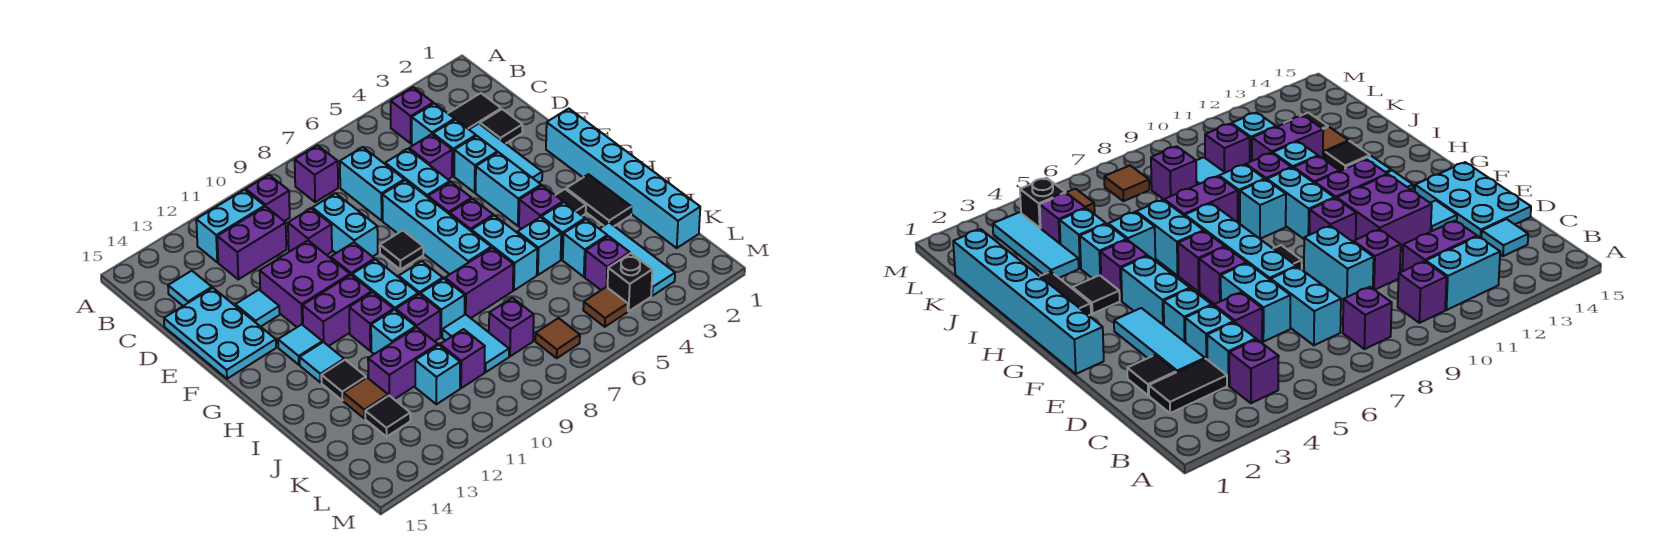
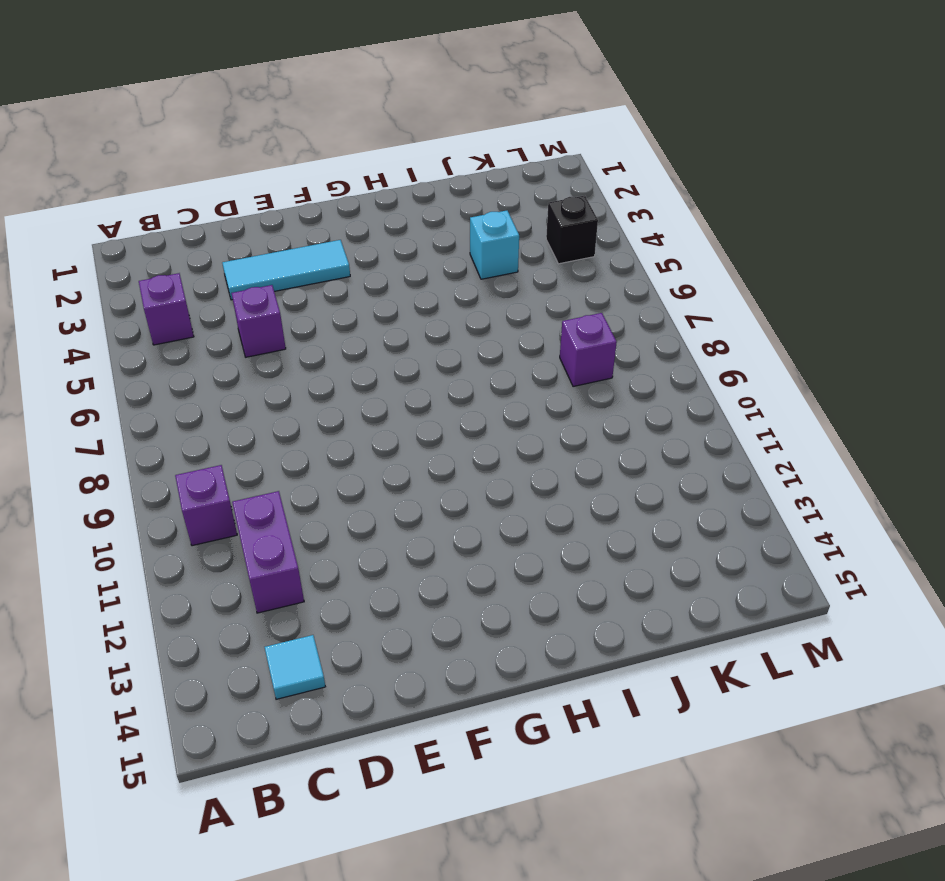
none -> purple 1x1 brick [295,145,338,202]
none -> cyan 1x2 brick [196,190,265,262]
none -> black 1x2 tile [448,93,501,129]
none -> cyan 1x1 brick [412,103,455,145]

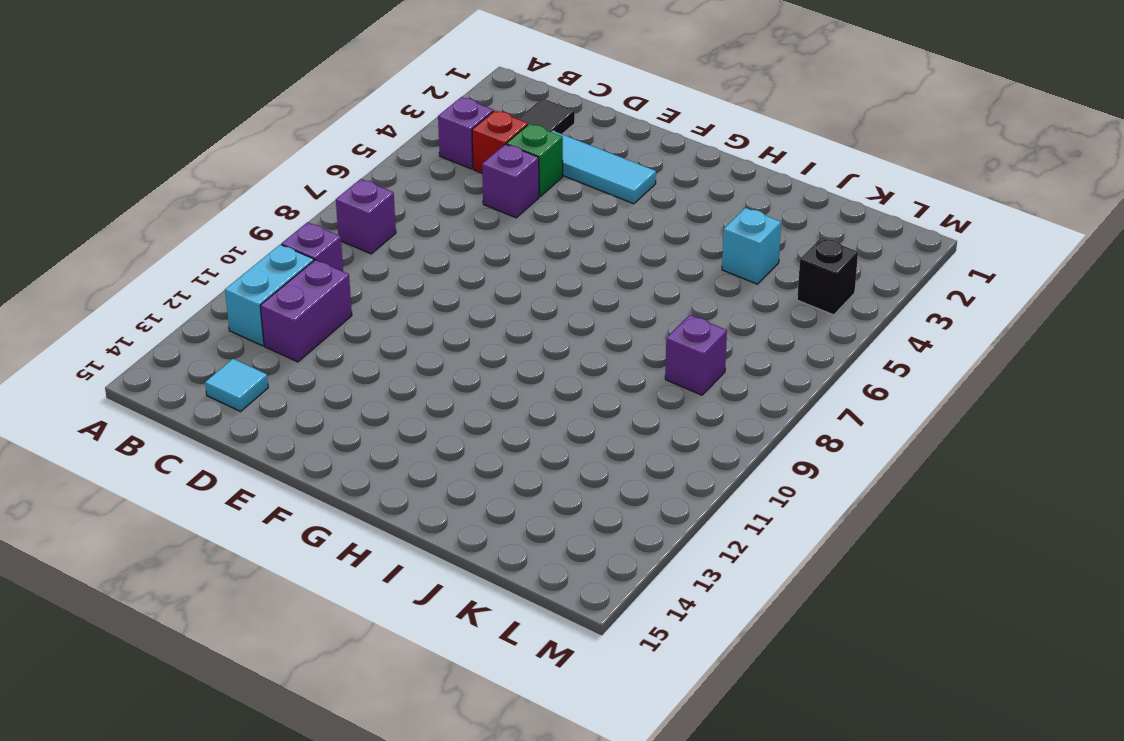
red 1x1 brick [472,110,528,173] -> cyan 1x1 brick [412,103,455,145]
green 1x1 brick [507,124,563,197] -> cyan 1x1 brick [433,120,476,176]
none -> cyan 1x2 brick [340,147,404,220]
none -> black 1x1 tile [480,109,523,144]
none -> cyan 1x2 brick [385,149,450,197]
none -> cyan 1x2 brick [312,193,378,257]

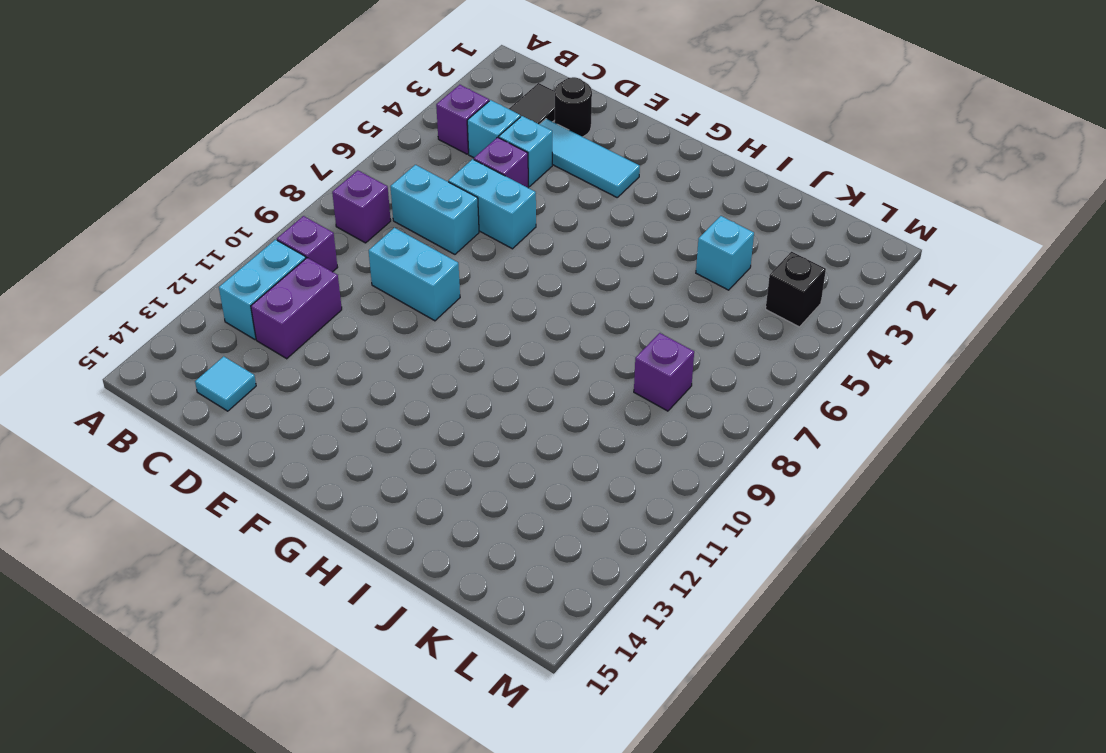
black 1x1 round brick [555,77,592,137] -> black 1x1 tile [480,109,523,144]
none -> purple 1x1 brick [288,208,332,255]
none -> cyan 2x3 plate [164,288,276,379]
none -> cyan 1x1 brick [454,136,497,192]
none -> cyan 1x4 brick [382,180,491,274]

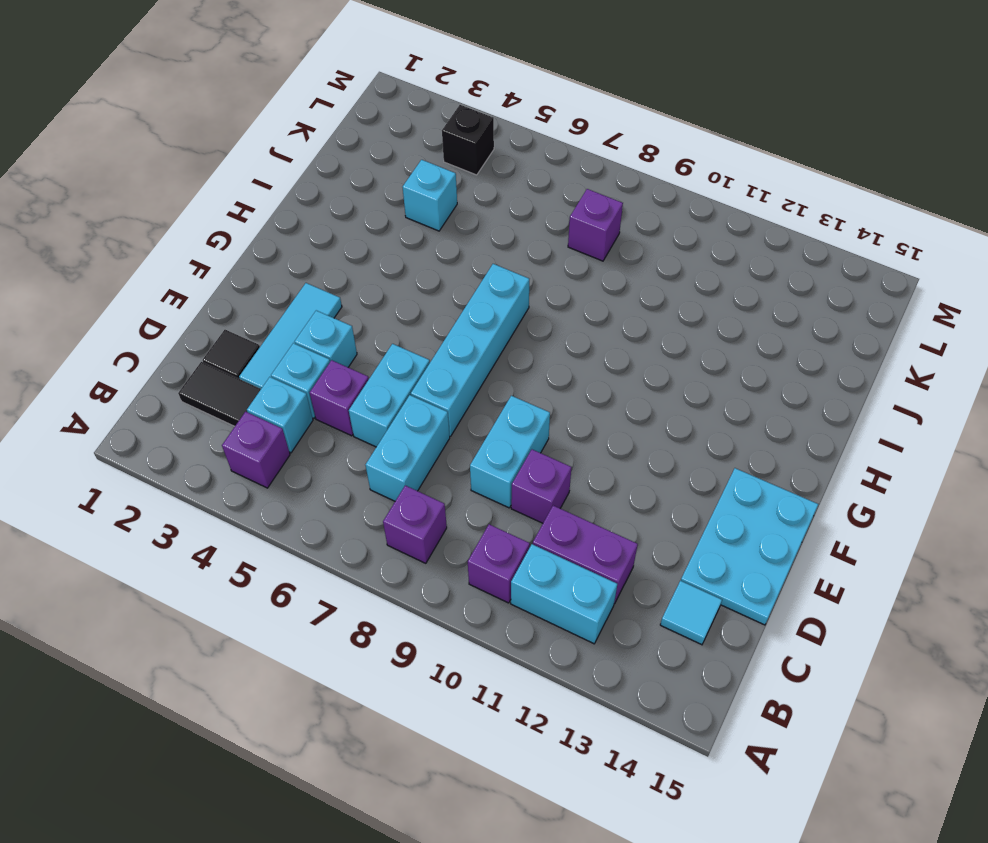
none -> purple 2x2 brick [260,241,350,327]
none -> cyan 1x1 tile [235,290,280,327]
none -> cyan 1x6 brick [546,109,700,248]
none -> cyan 1x2 brick [476,152,541,226]

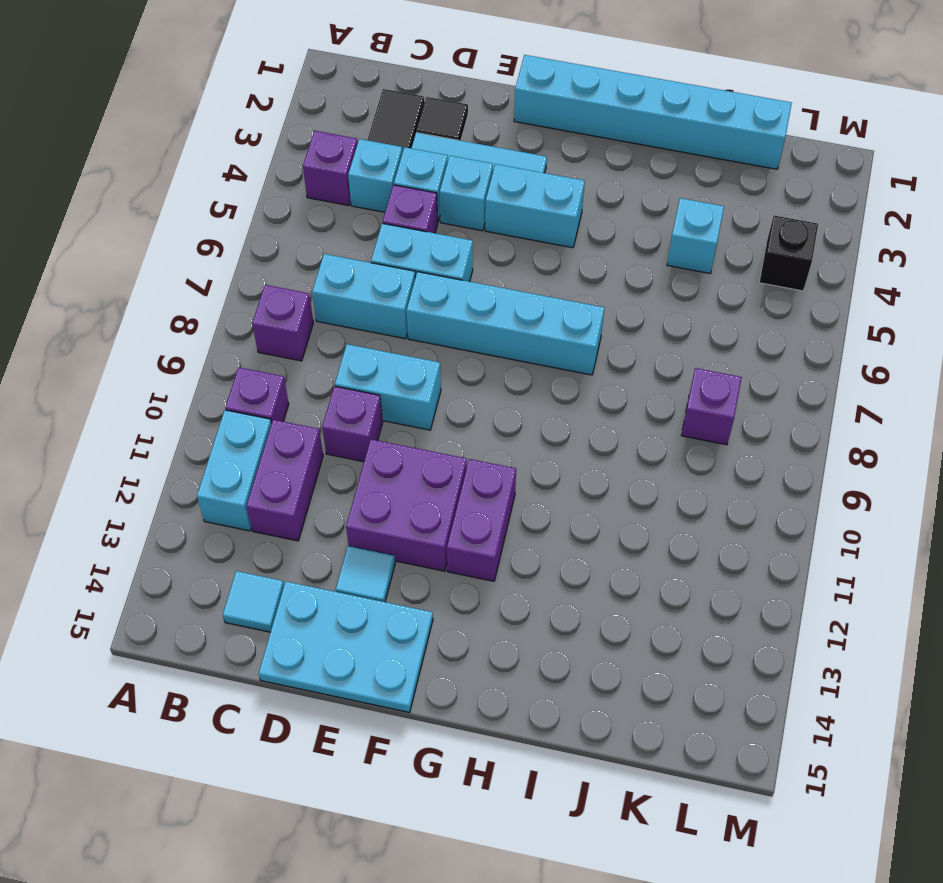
none -> purple 1x1 brick [428,182,472,214]
none -> black 1x1 tile [380,230,423,270]
none -> purple 1x1 brick [331,242,375,275]
none -> purple 1x1 brick [450,199,493,231]

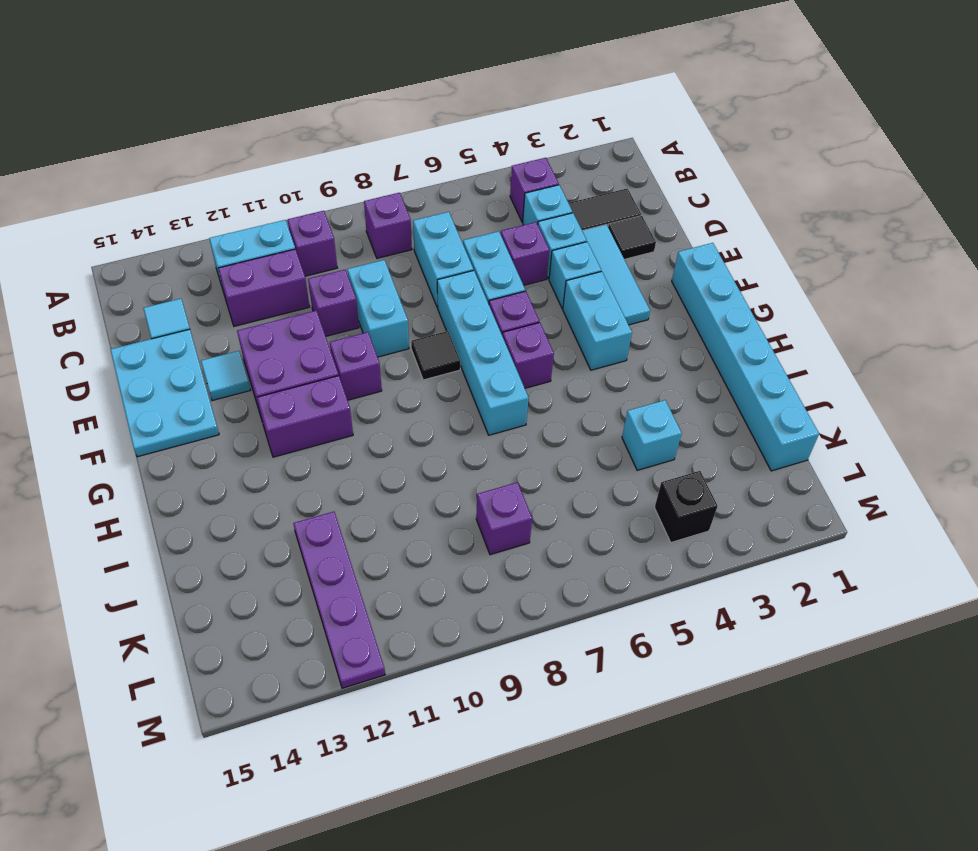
purple 1x4 plate [293,512,385,688] -> purple 1x2 brick [368,327,438,399]
none -> cyan 1x2 brick [352,259,418,310]
none -> cyan 1x1 tile [278,325,322,365]
none -> black 1x2 tile [566,174,631,226]
none -> black 1x1 tile [555,189,586,216]

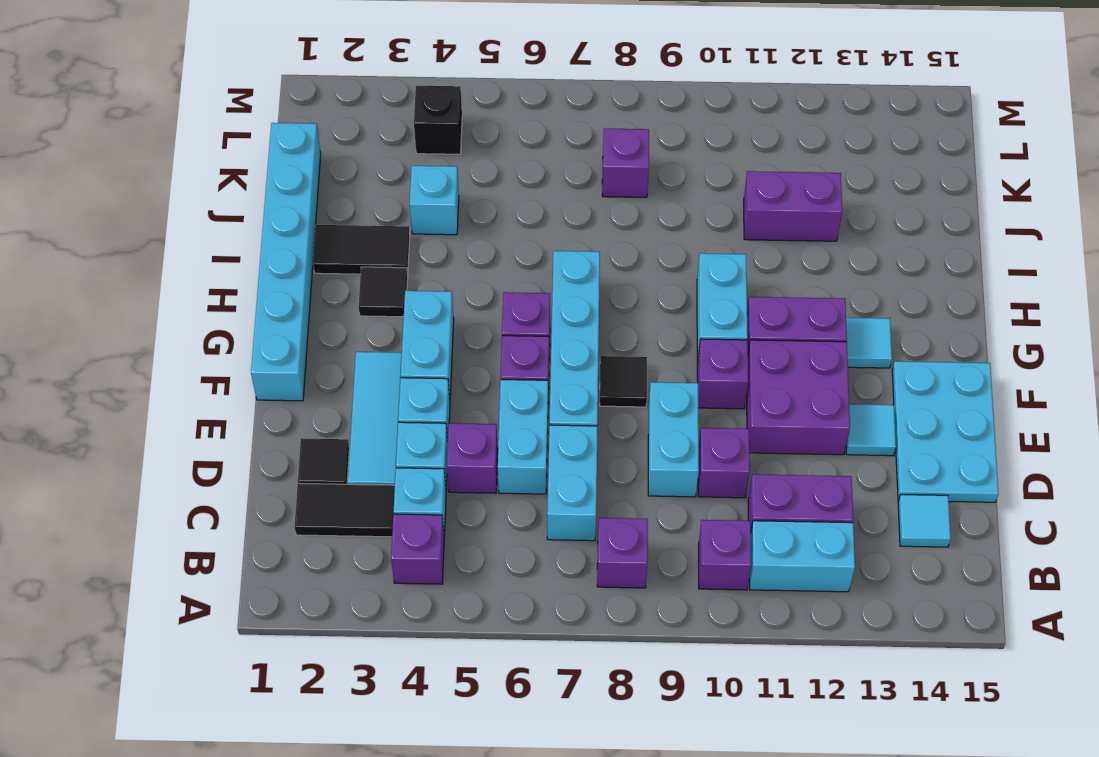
black 1x2 tile [313,225,410,275] -> black 1x2 tile turned to [566,174,631,226]
none -> purple 1x1 brick [519,186,563,229]
none -> cyan 1x2 brick [472,215,537,290]
none -> cyan 1x1 brick [399,261,443,294]
none -> purple 1x1 brick [349,292,394,351]

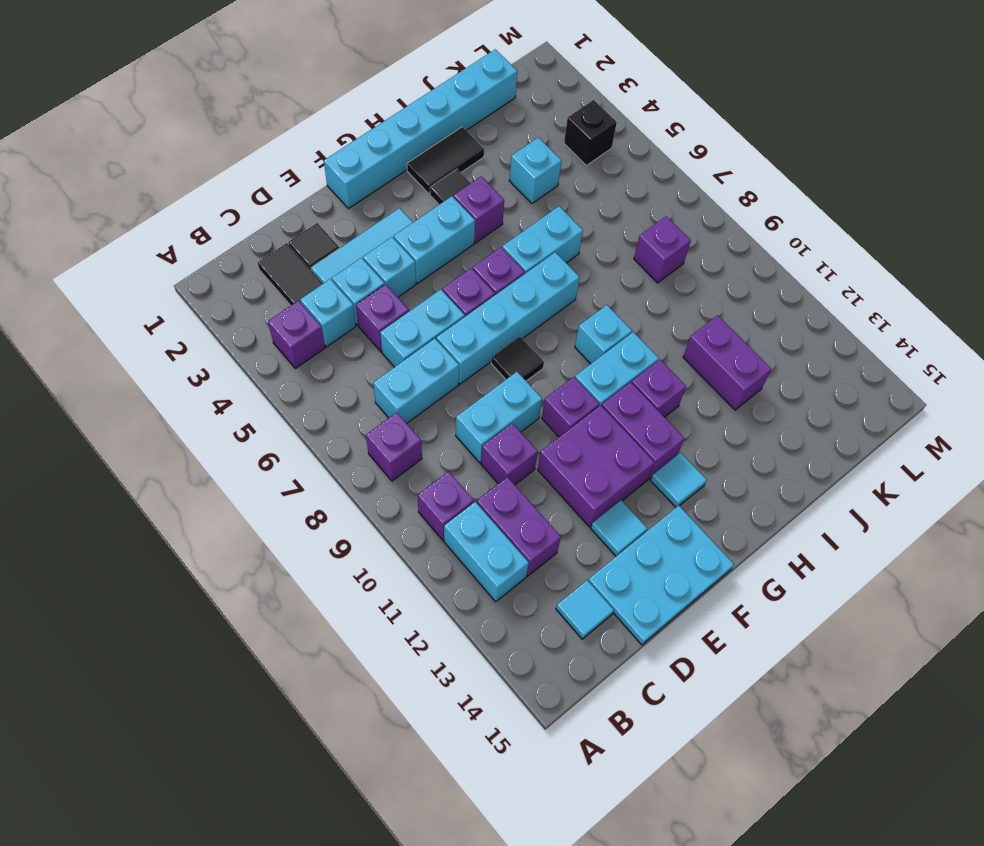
none -> cyan 1x1 tile [300,342,344,383]
none -> cyan 1x1 brick [541,202,585,260]
none -> cyan 1x1 brick [518,217,561,275]
none -> purple 1x2 brick [445,248,513,318]

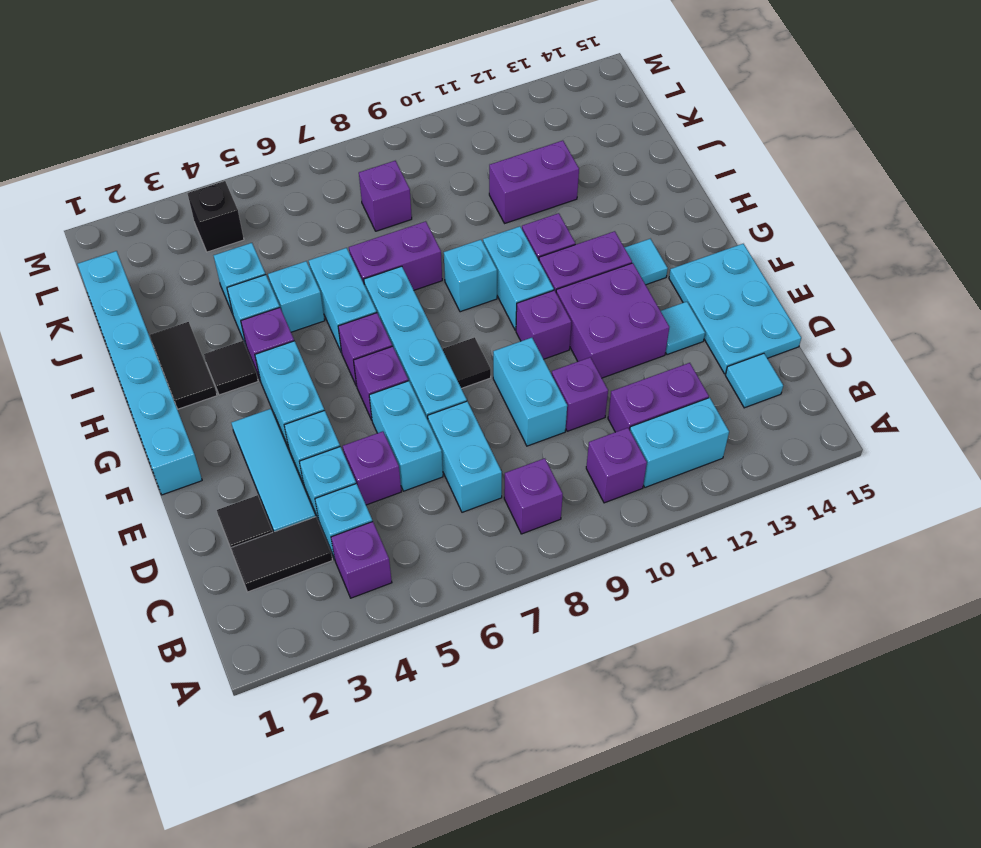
none -> cyan 1x1 tile [300,342,344,383]
none -> cyan 1x1 brick [420,279,465,337]
none -> purple 1x1 brick [396,294,440,341]
none -> cyan 1x1 brick [371,310,416,354]

